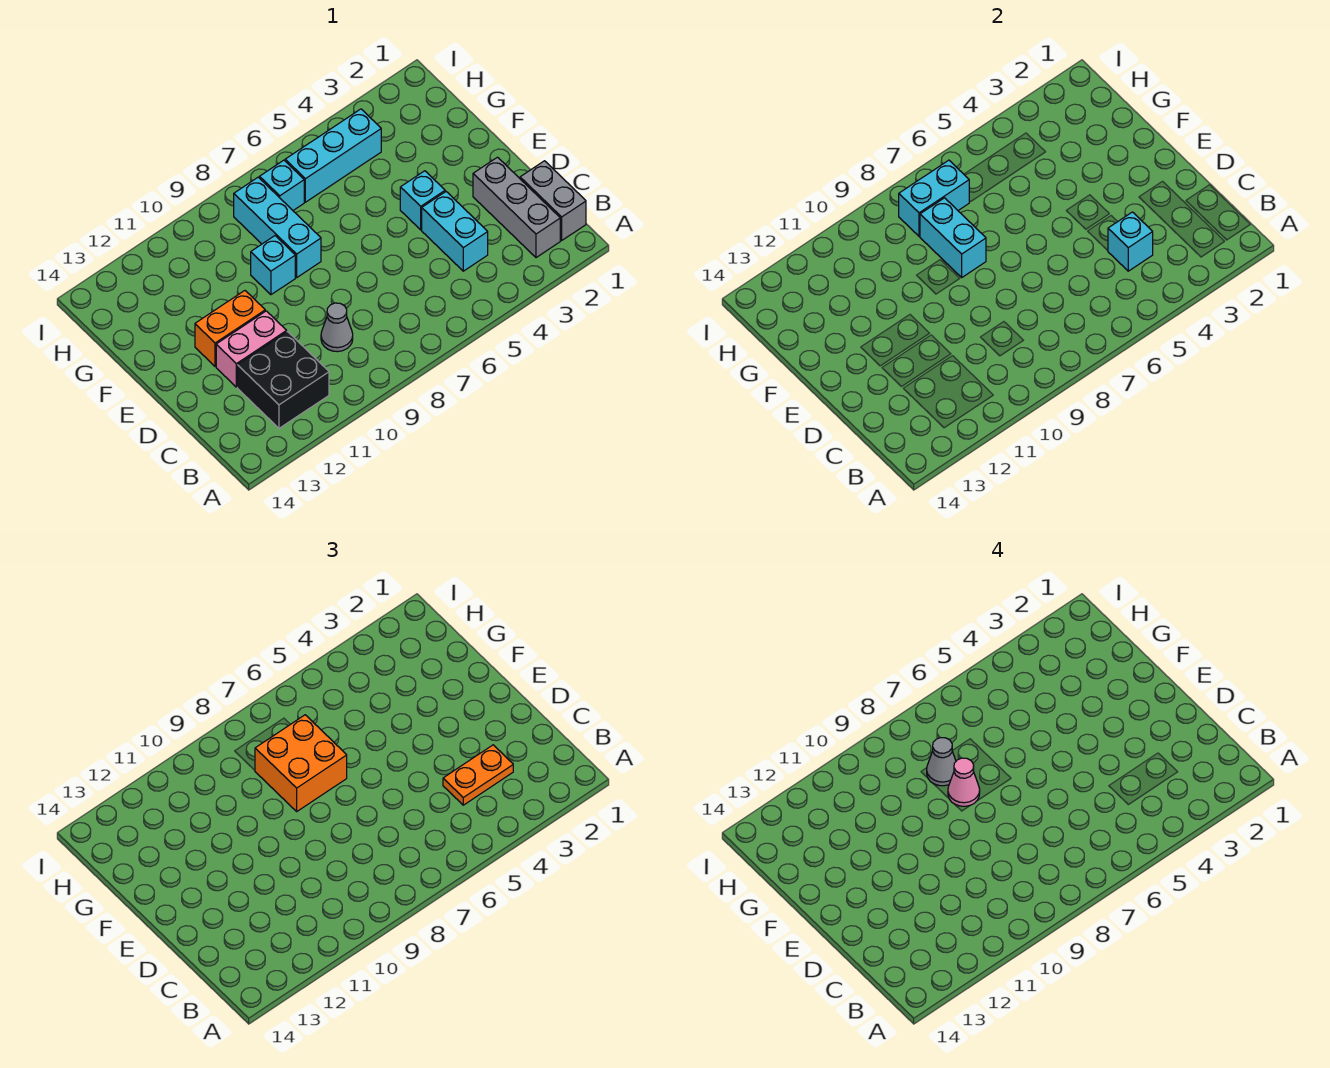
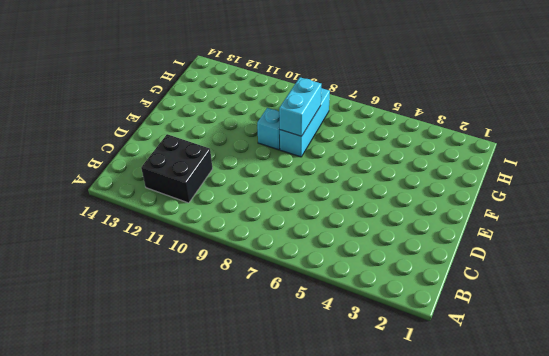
none -> grey 1x2 brick [520,161,586,240]
none -> grey 1x3 brick [473,157,560,258]
none -> cyan 1x2 brick [422,192,488,271]

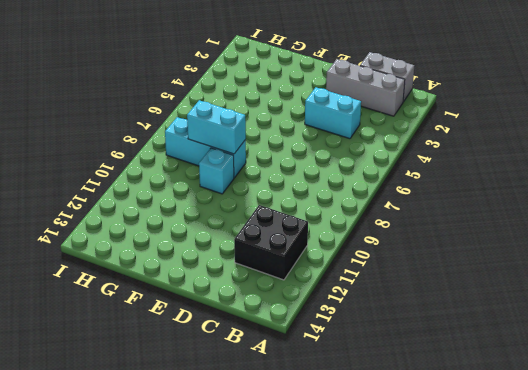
none -> grey 1x1 cone [321,303,353,352]
none -> pink 1x2 brick [216,311,287,387]
none -> cyan 1x1 brick [400,171,445,230]

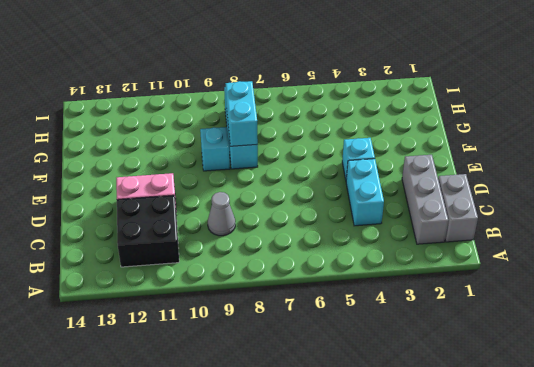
none -> orange 1x2 brick [195,291,265,367]
none -> cyan 1x3 brick [285,109,381,202]
none -> cyan 1x1 brick [260,160,304,210]

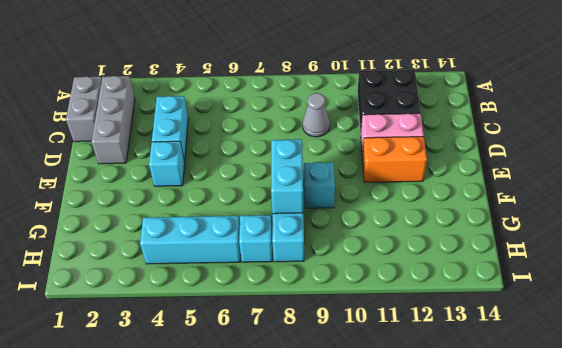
none -> cyan 1x1 brick [1108,212,1153,271]
none -> cyan 1x2 brick [899,160,969,236]
none -> orange 1x2 plate [443,745,513,805]

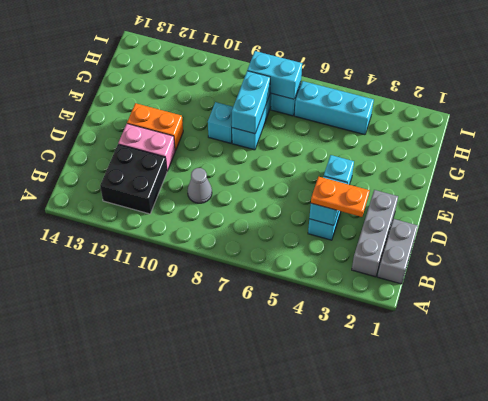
none -> orange 2x2 brick [255,715,347,811]
none -> pink 1x1 cone [948,758,980,806]
none -> grey 1x1 cone [927,738,956,786]

